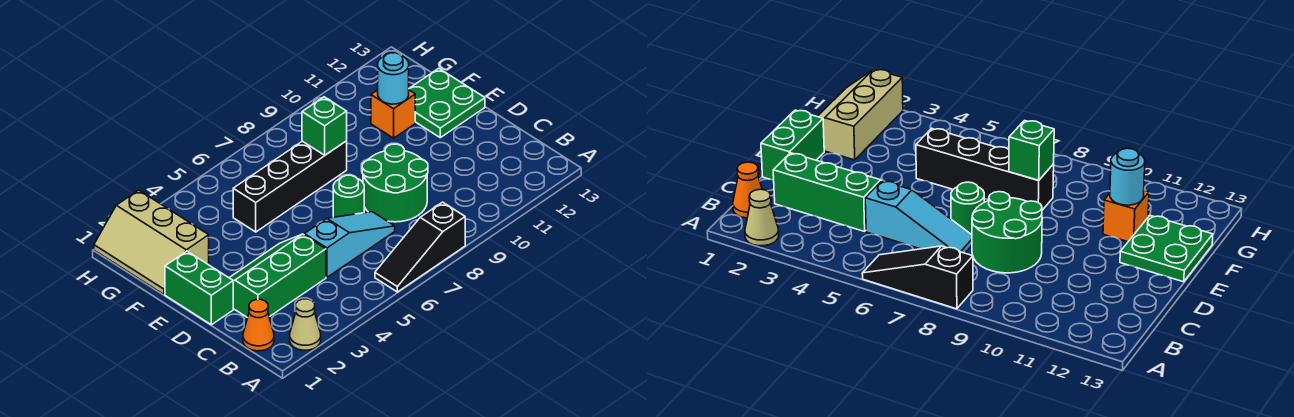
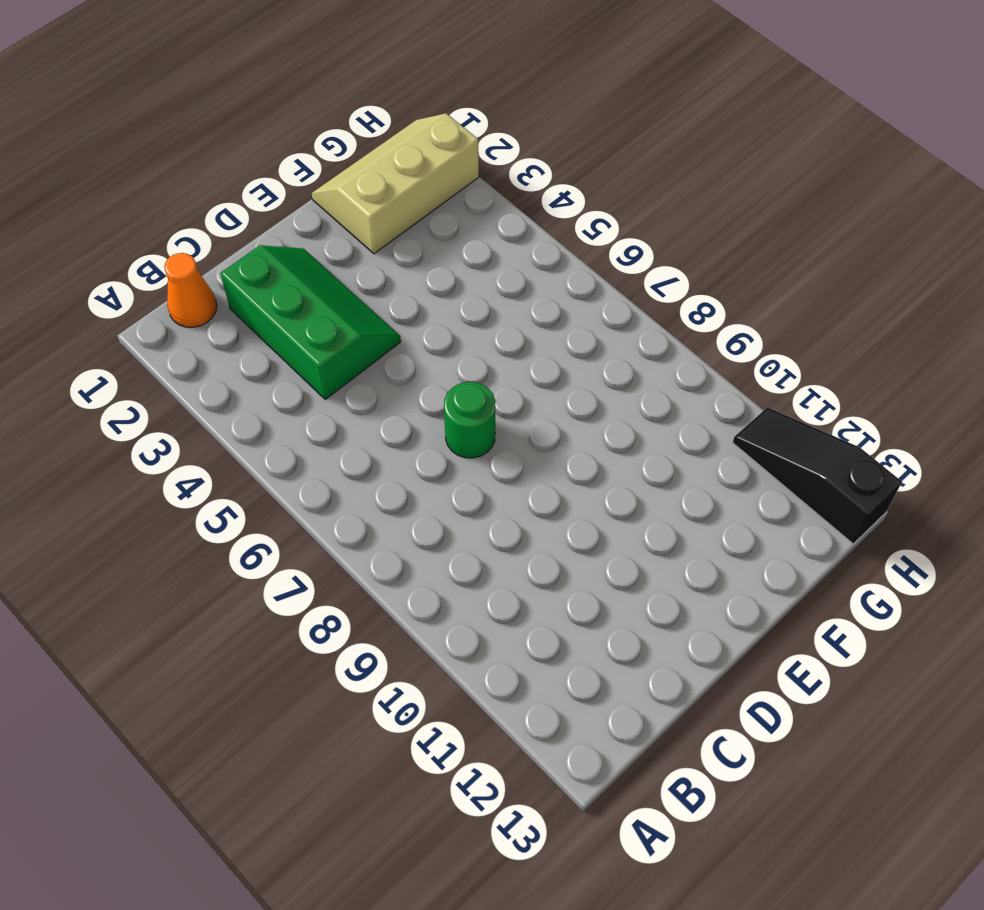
black 1x3 slope [733,407,902,544] -> black 1x3 slope moved to [375,202,465,292]
none -> tan 1x1 cone [290,299,321,350]
none -> cyan 1x3 slope [304,212,395,277]
none -> green 2x2 round brick [362,144,428,222]

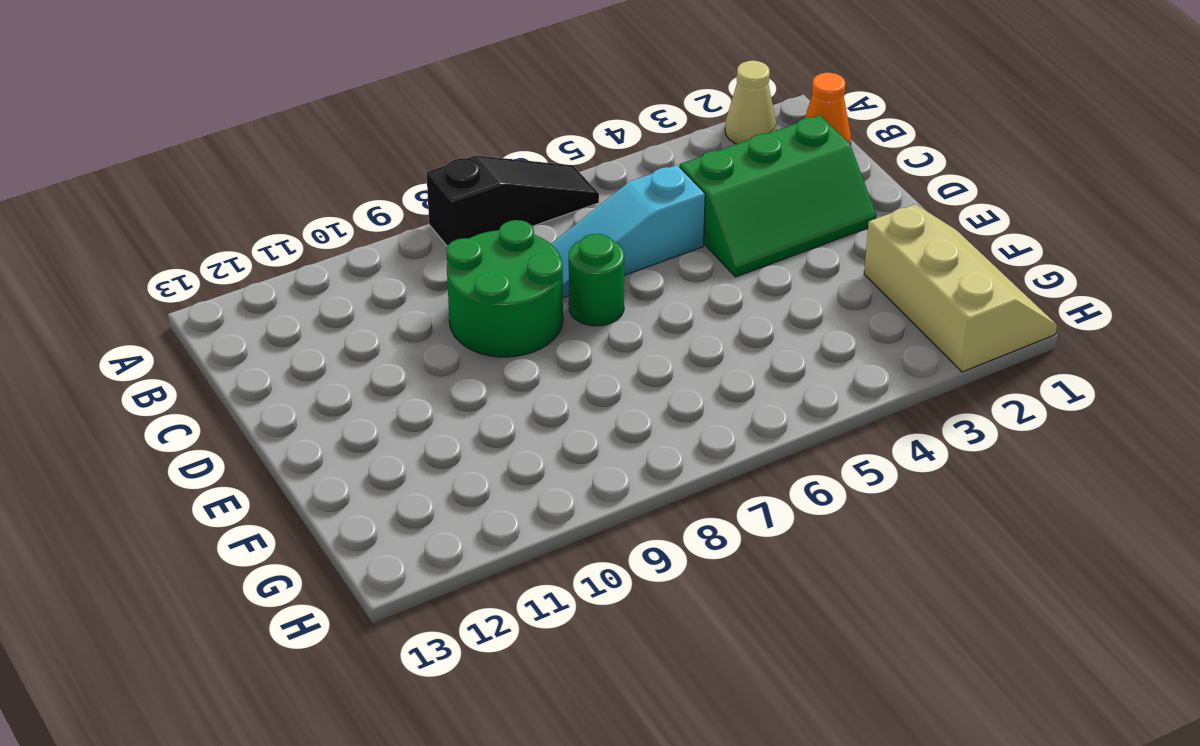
none -> green 1x2 brick [165,251,233,325]
none -> green 2x2 plate [409,68,485,138]
none -> black 1x4 brick [233,141,347,232]

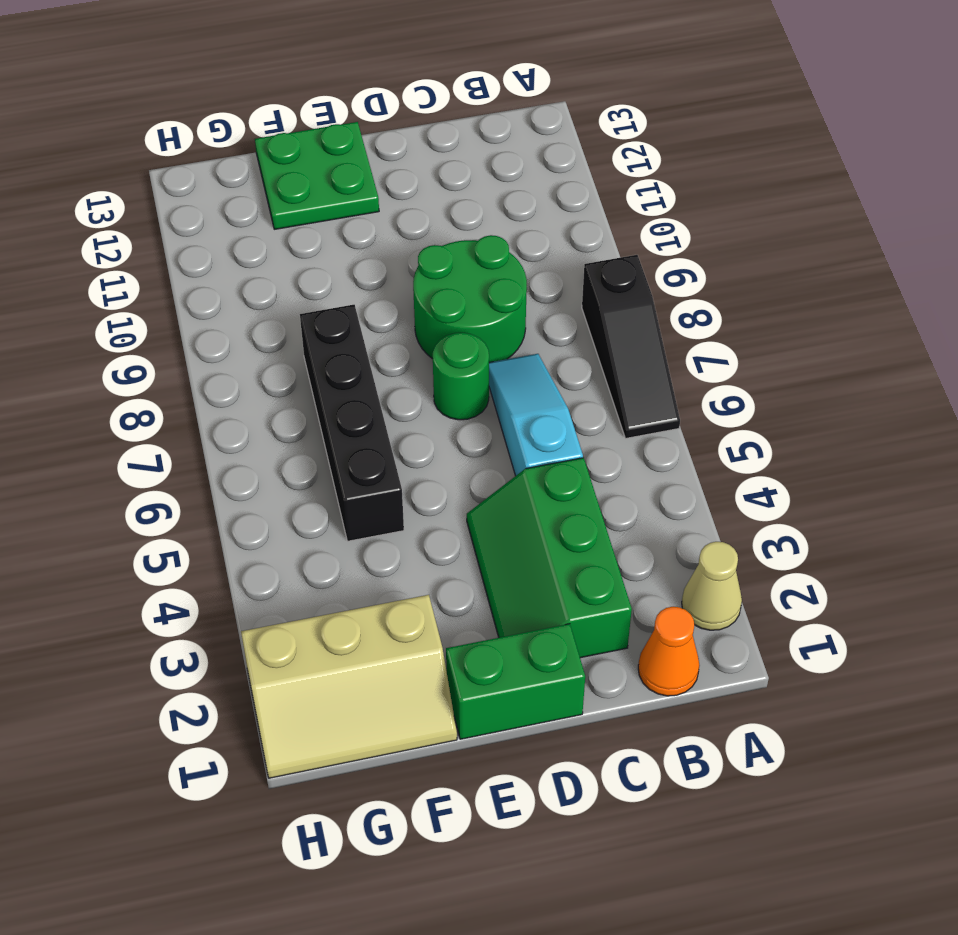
none -> orange 1x1 brick [371,90,415,138]
none -> green 1x1 brick [302,97,347,155]
none -> cyan 1x1 round brick [378,53,409,104]

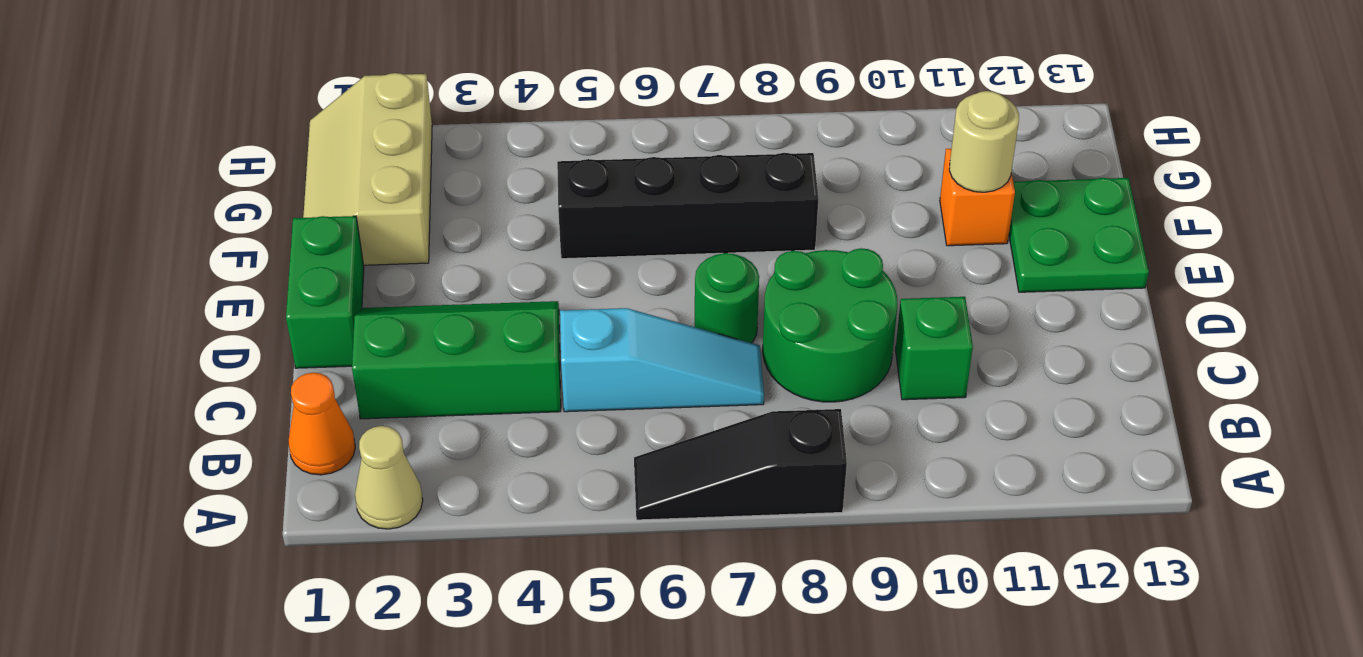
green 1x1 brick [895,297,973,400] -> green 1x1 brick moved to [302,97,347,155]
tan 1x1 round brick [949,91,1019,192] -> cyan 1x1 round brick [378,53,409,104]

